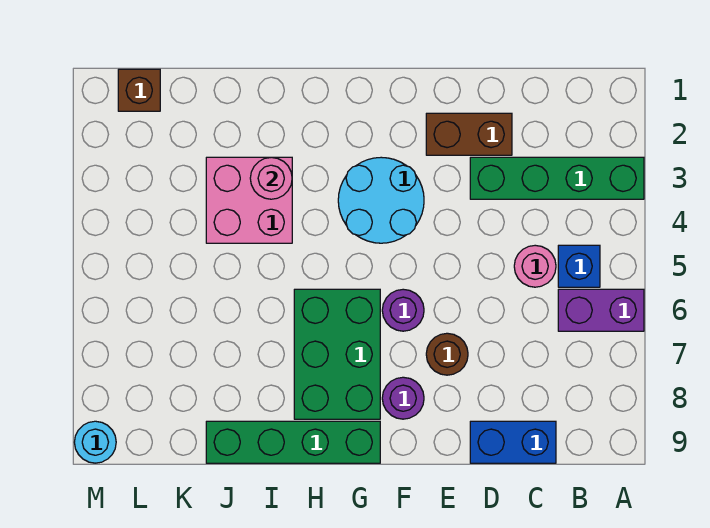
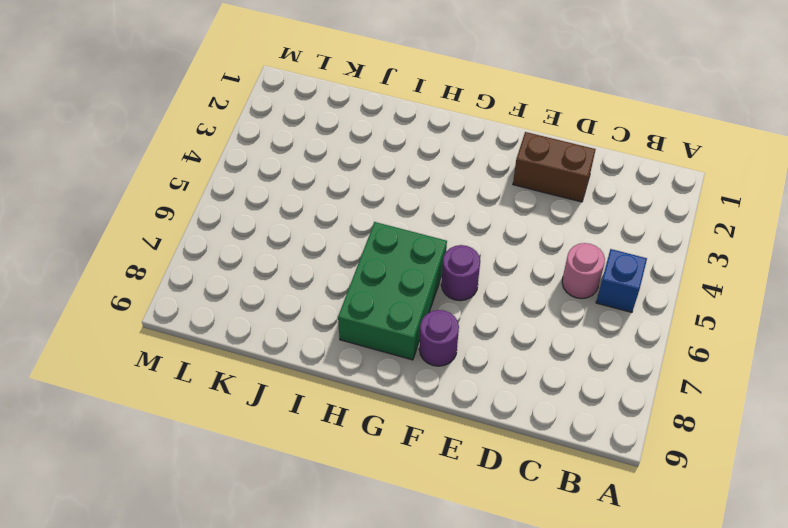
none -> green 1x4 brick [470,157,644,199]
none -> purple 1x2 brick [558,289,644,331]
none -> blue 1x2 brick [470,421,556,463]

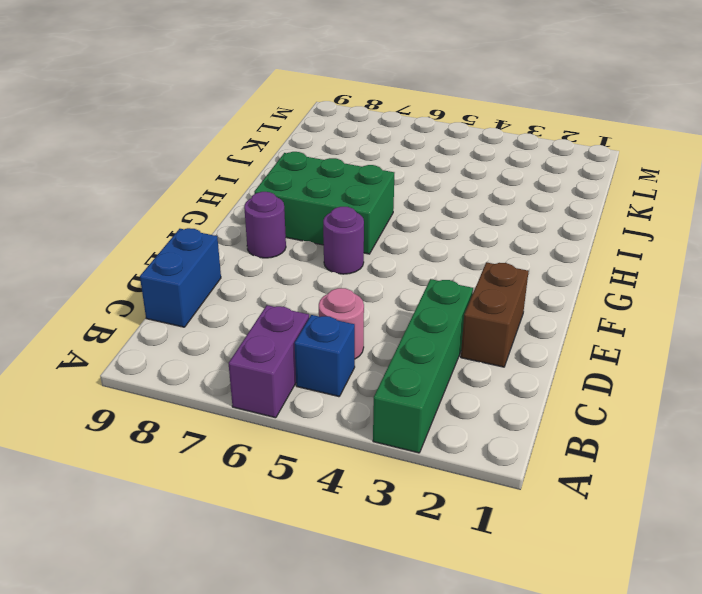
none -> brown 1x1 round brick [426,333,468,375]
none -> cyan 2x2 round brick [338,157,424,243]
none -> green 1x4 brick [206,421,380,463]

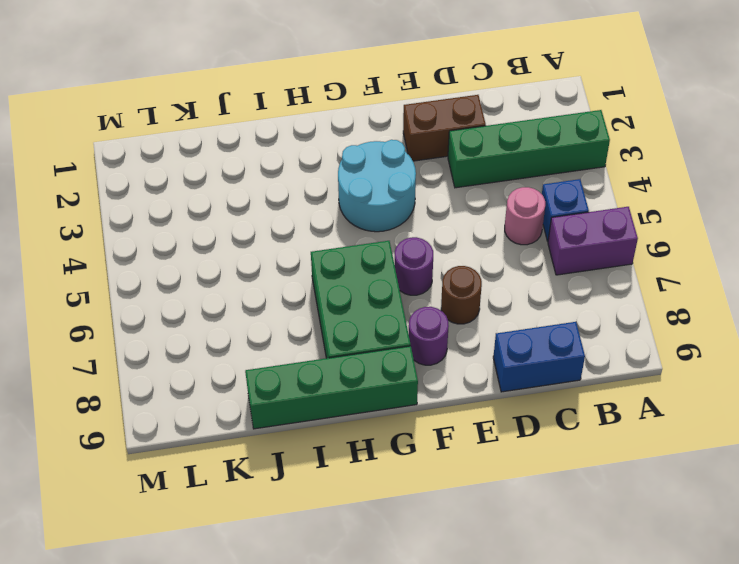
none -> pink 2x2 brick [206,157,292,243]
none -> brown 1x1 brick [118,69,160,111]
none -> cyan 1x1 round brick [74,421,116,463]

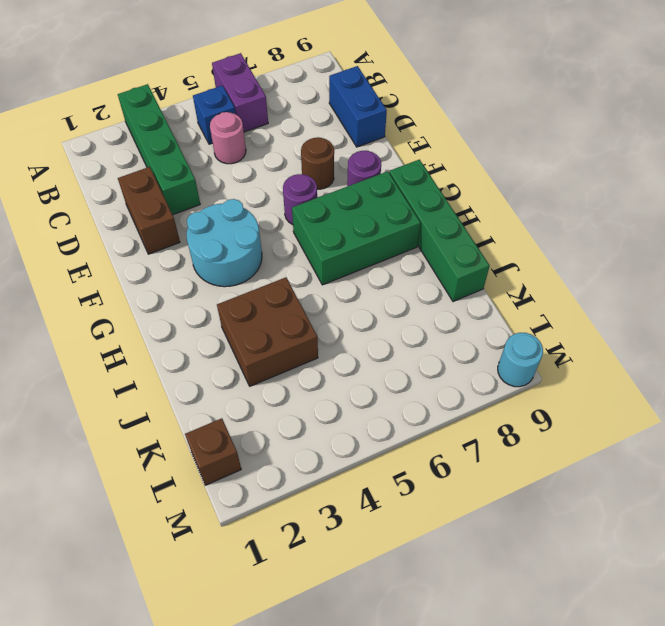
brown 2x2 brick [217,277,318,386] -> pink 2x2 brick [206,157,292,243]
none -> pink 1x1 round brick [250,157,292,199]

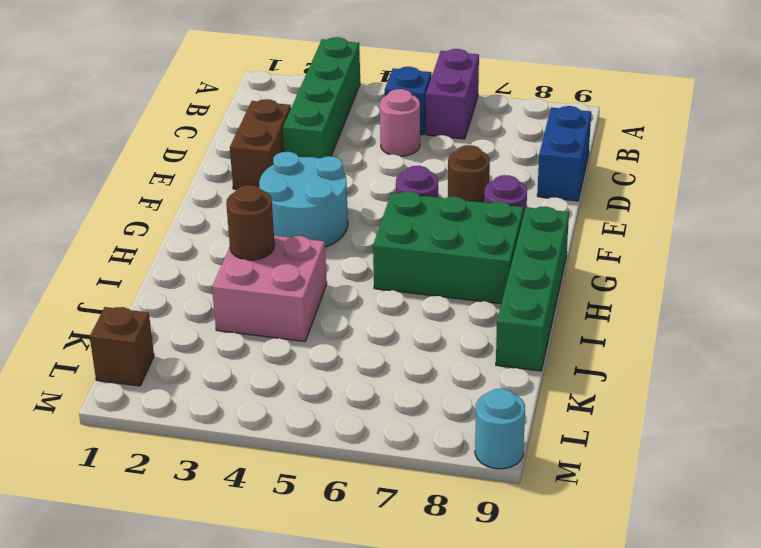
brown 1x1 round brick [226,185,275,260] -> pink 1x1 round brick [250,157,292,199]

